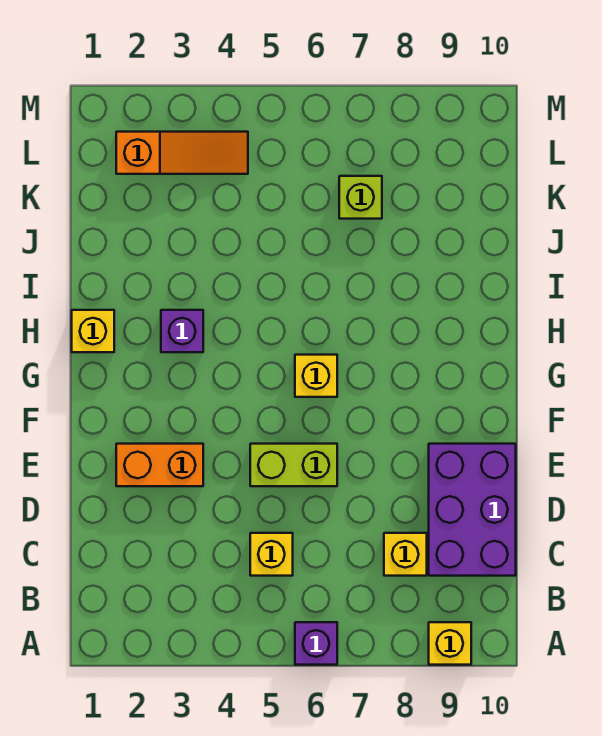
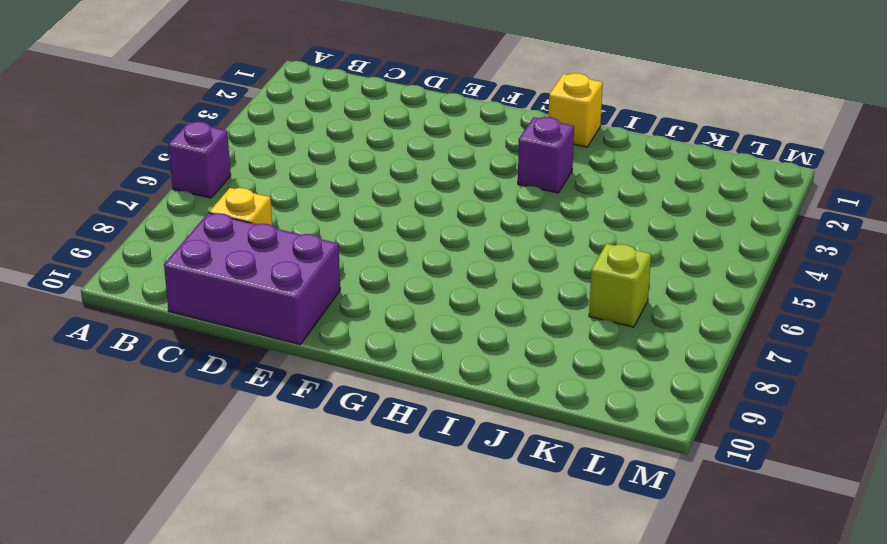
none -> yellow 1x1 brick [429,622,471,665]
none -> yellow 1x1 brick [250,533,293,576]
none -> orange 1x2 brick [116,444,203,486]

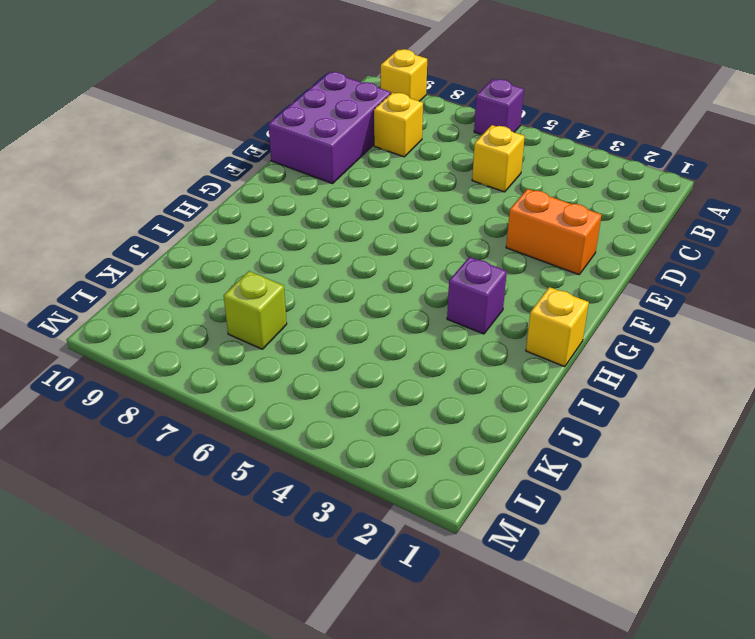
none -> lime 1x2 brick [250,444,337,486]
none -> yellow 1x1 brick [295,355,337,397]
none -> orange 1x3 slope [116,132,248,174]

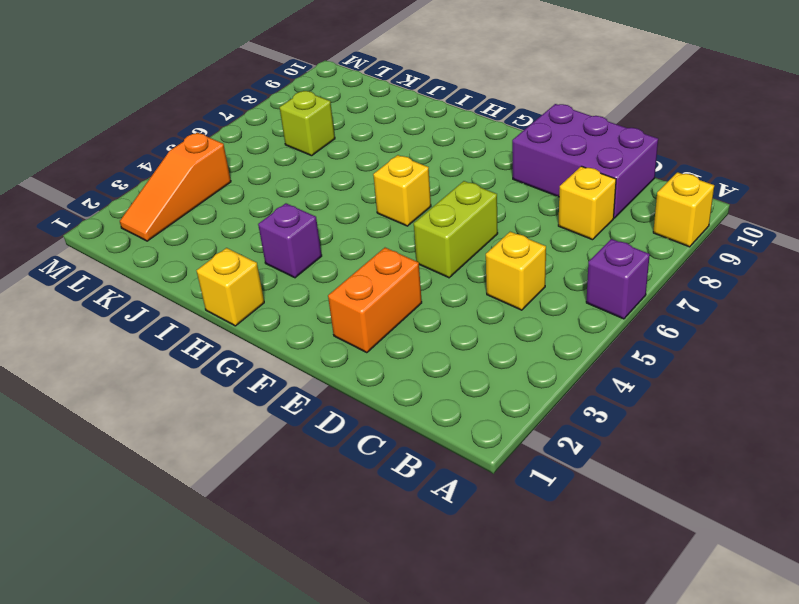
orange 1x3 slope [120,133,231,241] -> orange 1x3 slope turned to [116,132,248,174]

